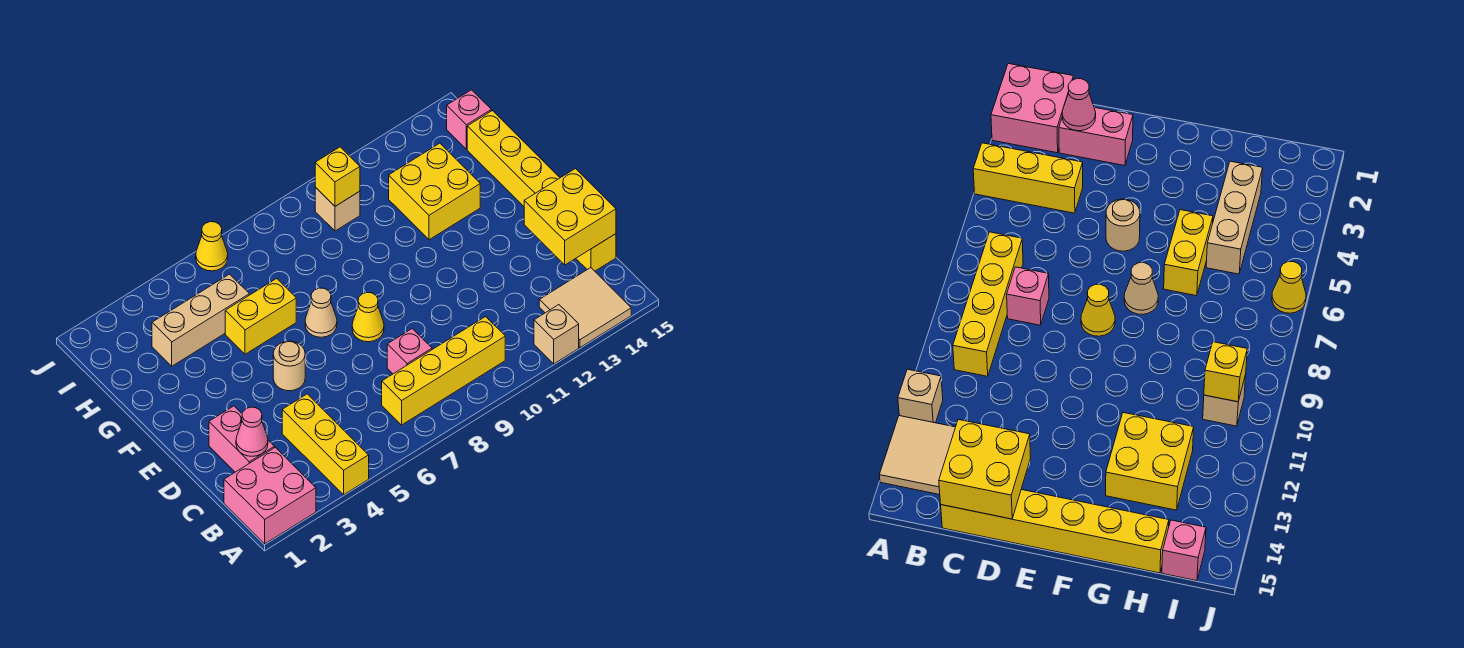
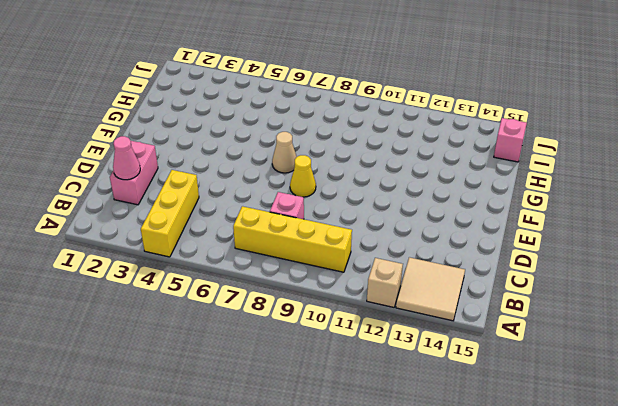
none -> pink 2x2 brick [224,447,316,544]
none -> yellow 1x6 brick [467,111,616,271]
none -> tan 1x1 round brick [273,341,305,391]

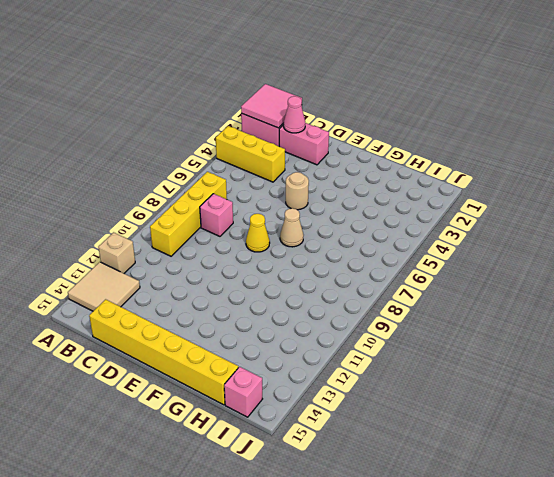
pink 2x2 tile [241,84,302,128] -> none
none -> yellow 1x2 brick [225,278,296,354]
none -> yellow 2x2 brick [389,143,480,240]
none -> tan 1x3 brick [152,274,249,366]

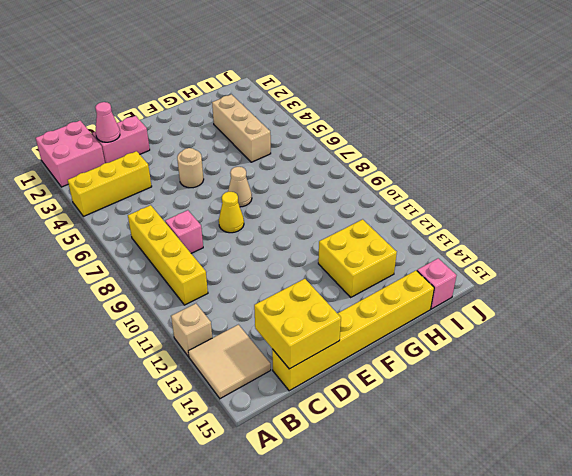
none -> yellow 1x2 brick [225,278,296,354]
none -> tan 1x1 brick [315,187,360,231]
none -> yellow 1x1 cone [196,222,228,271]

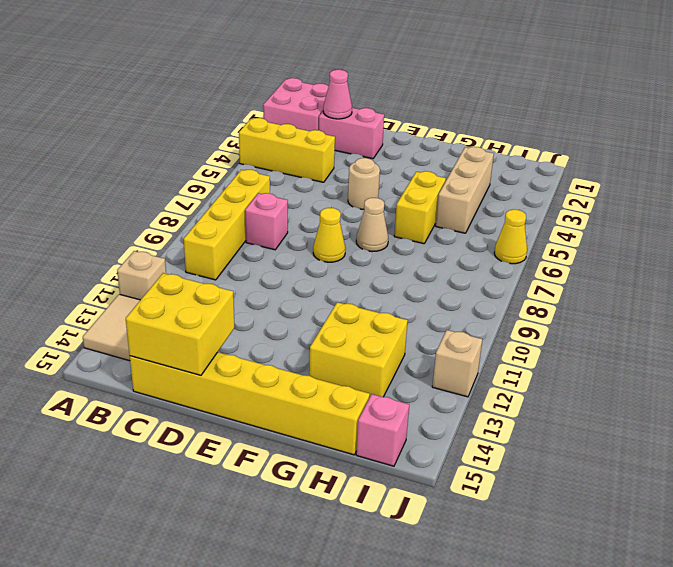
tan 1x1 brick [432,330,482,397] -> tan 1x1 brick moved to [315,187,360,231]
none -> yellow 1x1 brick [315,147,360,206]

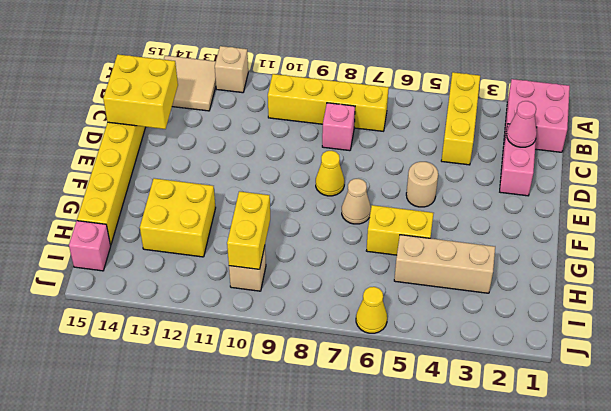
yellow 1x2 brick [227,191,270,269] -> yellow 1x1 brick [315,147,360,206]

